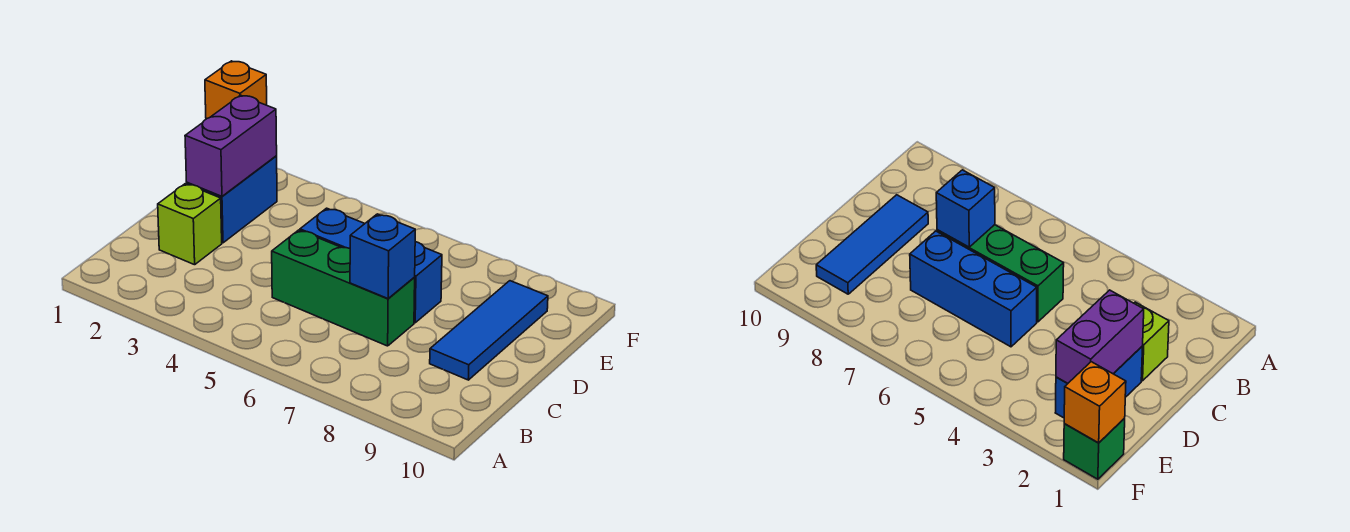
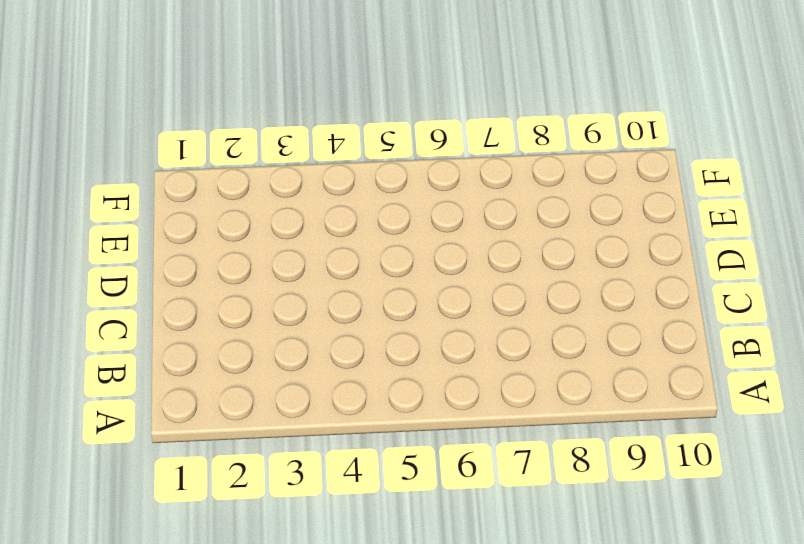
none -> lime 1x1 brick [158,184,222,265]
none -> green 1x3 brick [272,230,415,346]

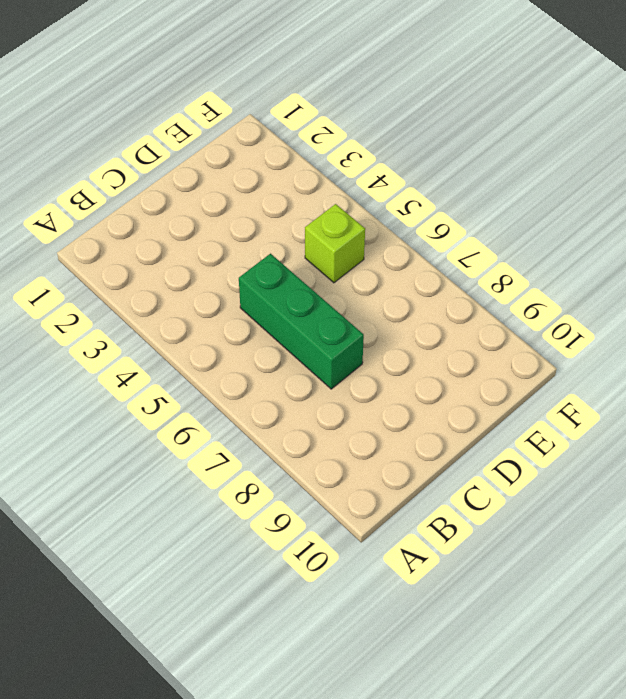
lime 1x1 brick [305,204,365,283] -> lime 1x1 brick moved to [158,184,222,265]
none -> blue 1x3 tile [430,281,548,380]
none -> blue 1x2 brick [187,156,277,243]

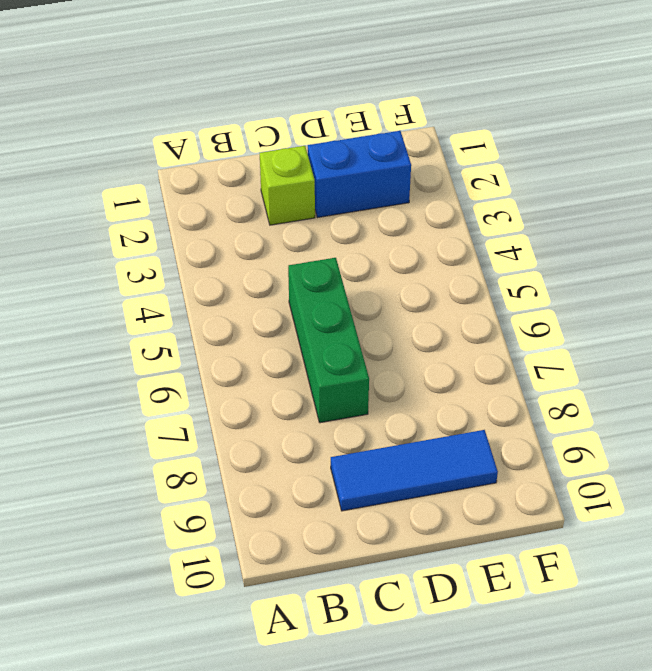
none -> blue 1x3 brick [300,208,442,323]
none -> green 1x1 brick [1064,418,1125,479]

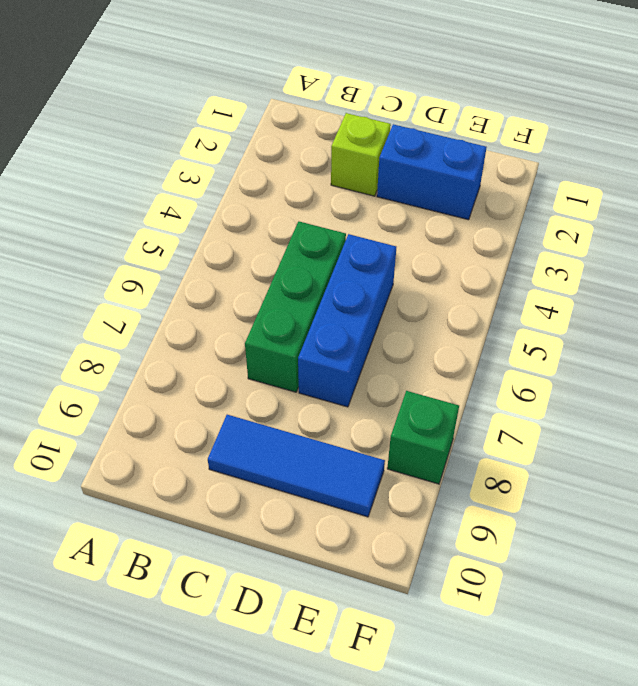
green 1x1 brick [387,391,459,484] -> green 1x1 brick moved to [1064,418,1125,479]
none -> blue 1x1 brick [350,214,415,299]
none -> purple 1x2 brick [185,95,277,197]

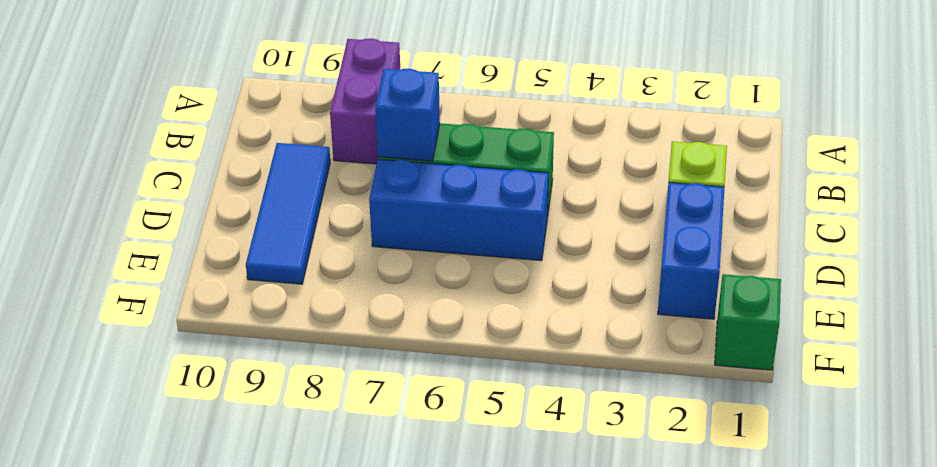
purple 1x2 brick [330,38,400,164] -> purple 1x2 brick moved to [185,95,277,197]
none -> orange 1x1 brick [205,61,267,119]

